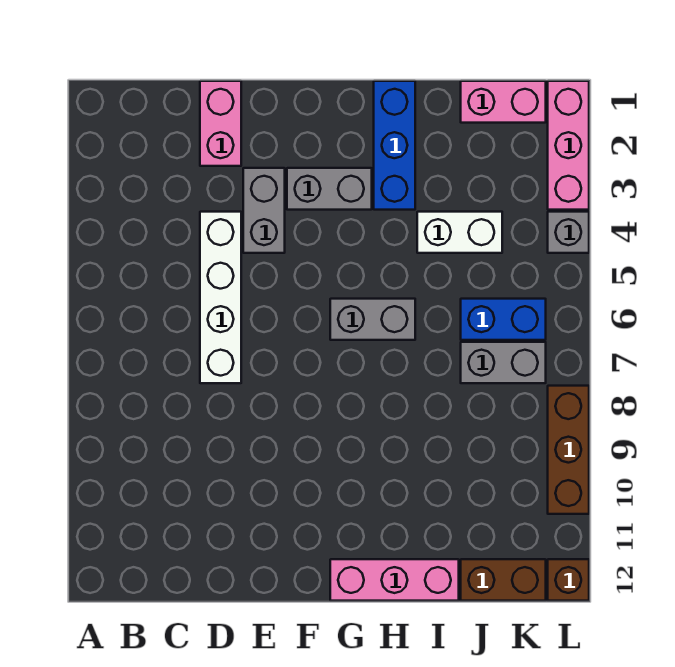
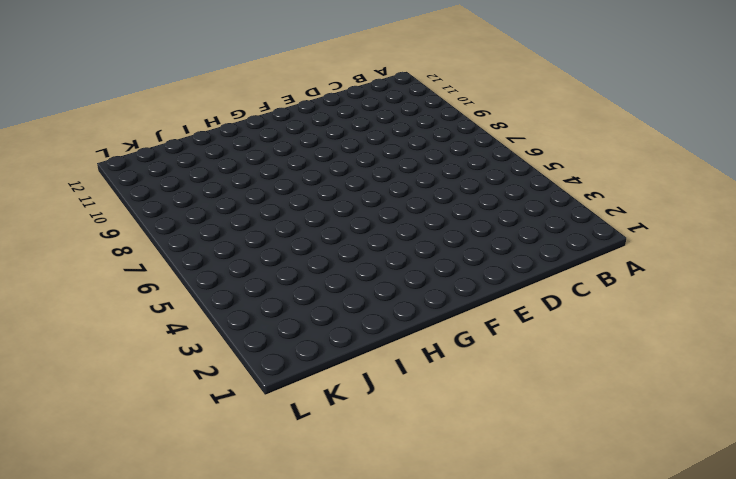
none -> pink 1x2 brick [200,81,241,166]
none -> white 1x4 brick [200,212,241,383]
none -> grey 1x2 brick [243,168,285,253]

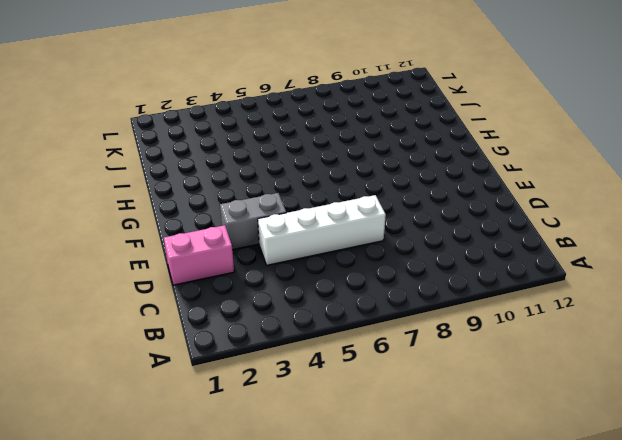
none -> grey 1x2 brick [287,168,372,210]
none -> grey 1x2 brick [330,299,415,340]
none -> pink 1x3 brick [330,559,459,601]

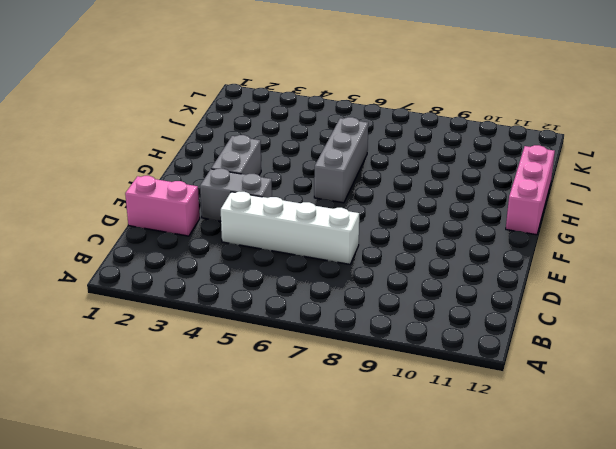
grey 1x3 brick [314,117,368,203] -> grey 1x2 brick [330,299,415,340]
none -> blue 1x3 brick [374,81,415,210]
none -> white 1x2 brick [417,212,502,253]
none -> pink 1x2 brick [461,81,546,123]

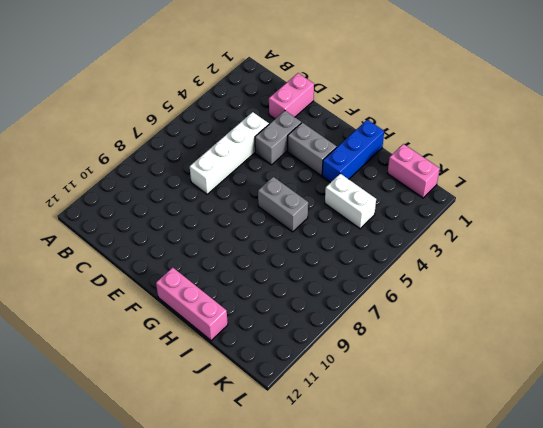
none -> blue 1x2 brick [461,299,546,340]
none -> grey 1x2 brick [461,342,546,383]
none -> brown 1x2 brick [461,559,546,601]

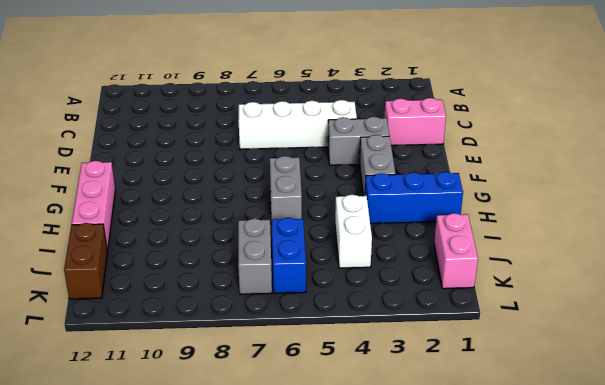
none -> pink 1x3 brick [548,81,589,210]
none -> grey 1x1 brick [548,212,589,253]
none -> brown 1x3 brick [548,386,589,514]

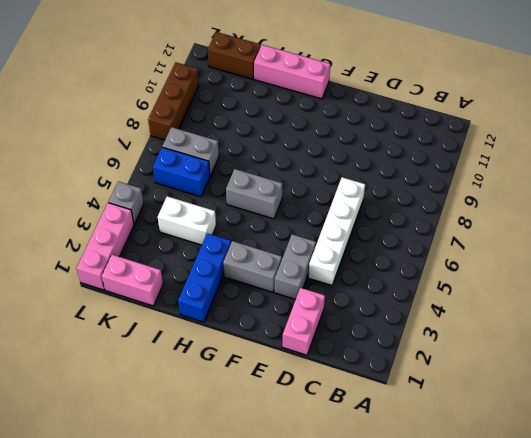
none -> brown 1x1 brick [548,559,589,601]

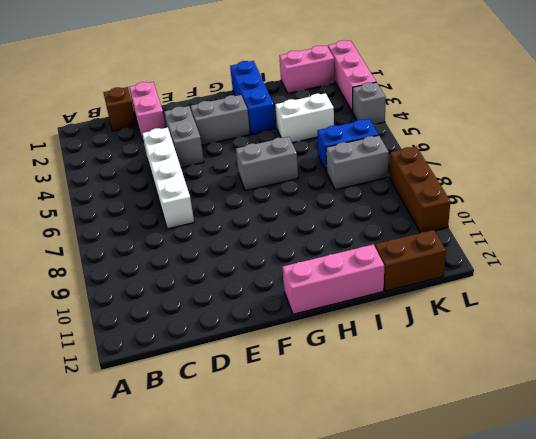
brown 1x1 brick [103,87,137,131] -> brown 1x1 brick moved to [548,559,589,601]

